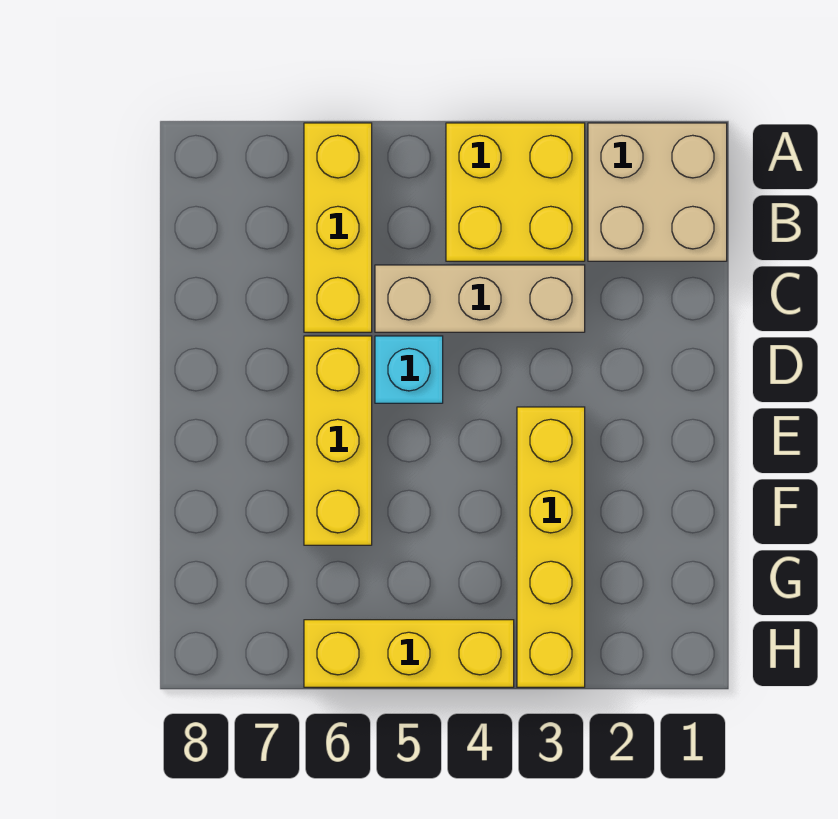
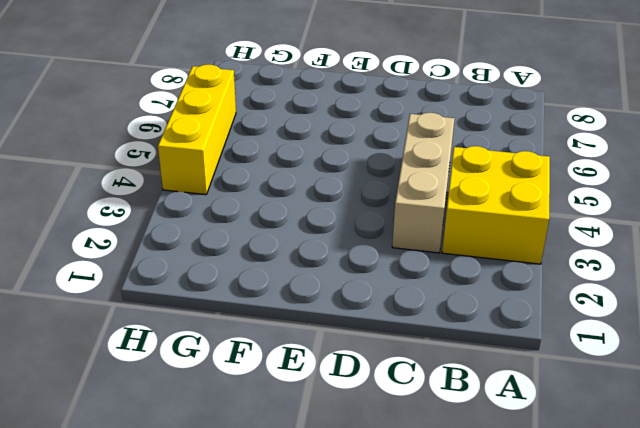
none -> tan 2x2 brick [588,123,727,261]
none -> yellow 1x3 brick [304,123,372,332]

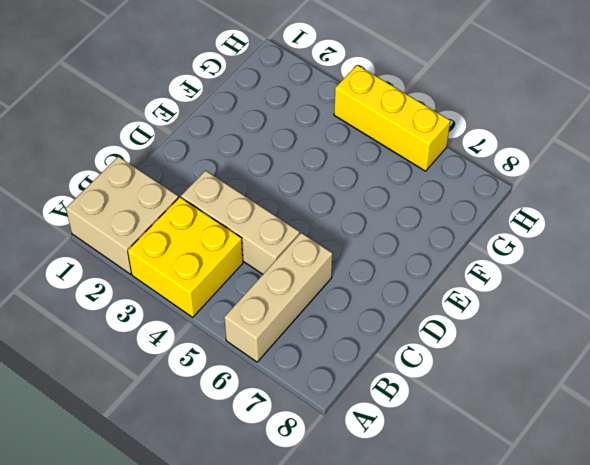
tan 1x3 brick [224,233,332,362] -> yellow 1x3 brick [304,123,372,332]
none -> cyan 1x1 brick [375,336,443,403]
none -> yellow 1x3 brick [304,336,372,545]

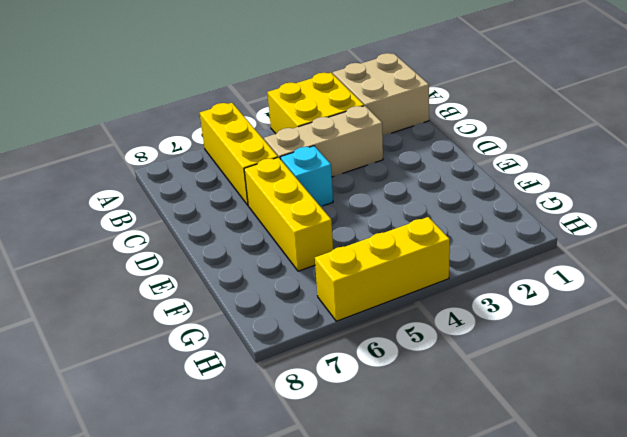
none -> yellow 1x4 brick [517,407,585,687]

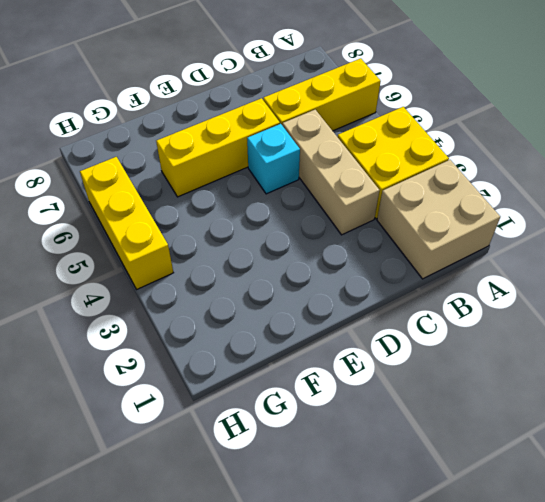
none -> yellow 1x4 brick [517,407,585,687]

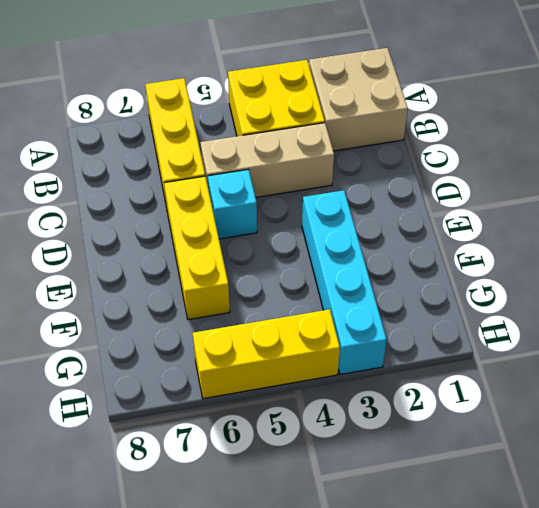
cyan 1x4 brick [302,190,387,375] -> yellow 1x4 brick [517,407,585,687]

